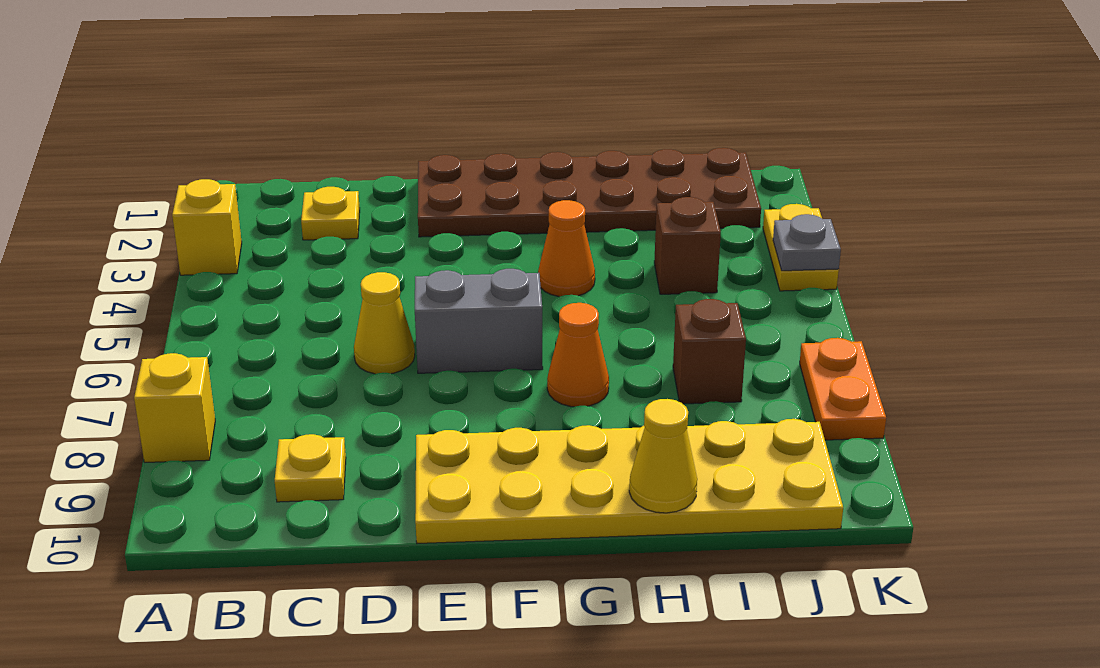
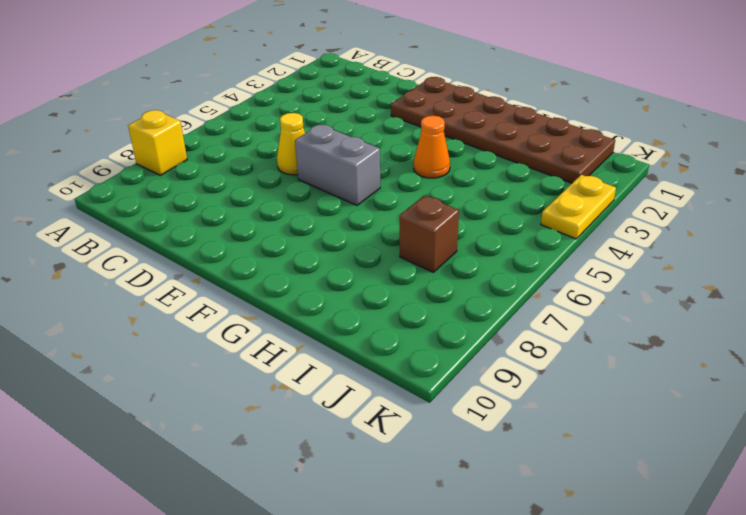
none -> yellow 1x1 brick [172,179,242,275]
none -> yellow 1x1 plate [301,187,360,240]
none -> yellow 1x1 plate [275,434,346,502]

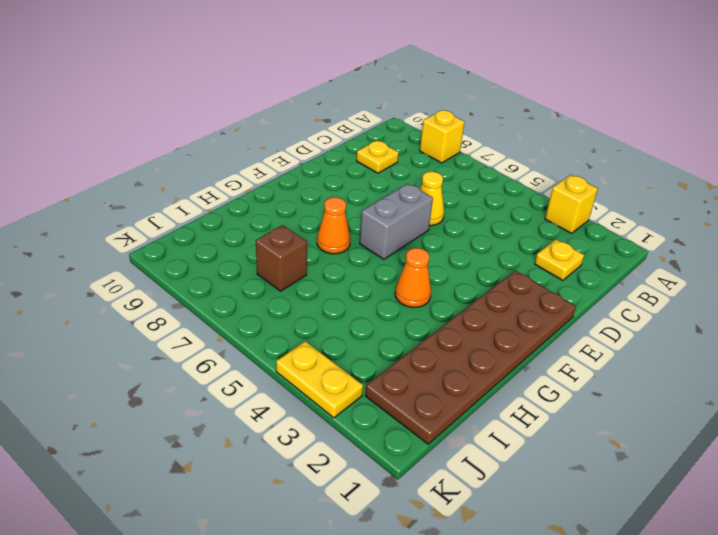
none -> yellow 2x6 plate [415,419,843,544]
none -> brown 1x1 brick [654,197,721,294]
none -> orange 1x2 plate [800,338,886,440]

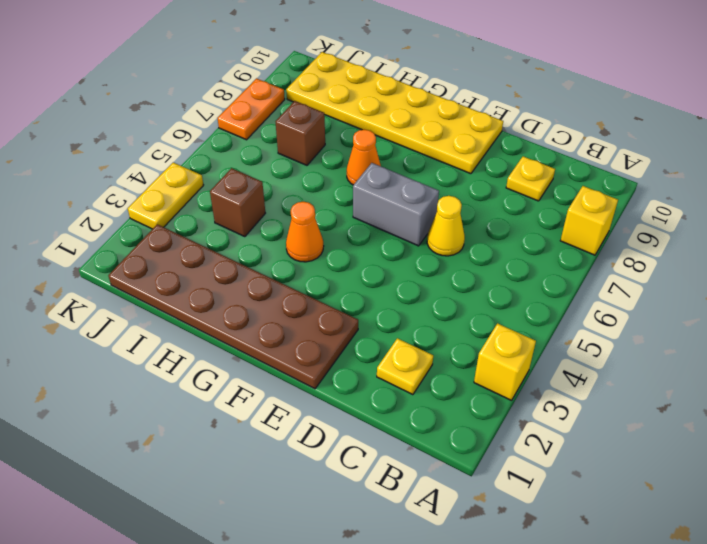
none -> yellow 1x1 cone [629,399,697,513]
none -> grey 1x1 plate [773,214,841,271]

